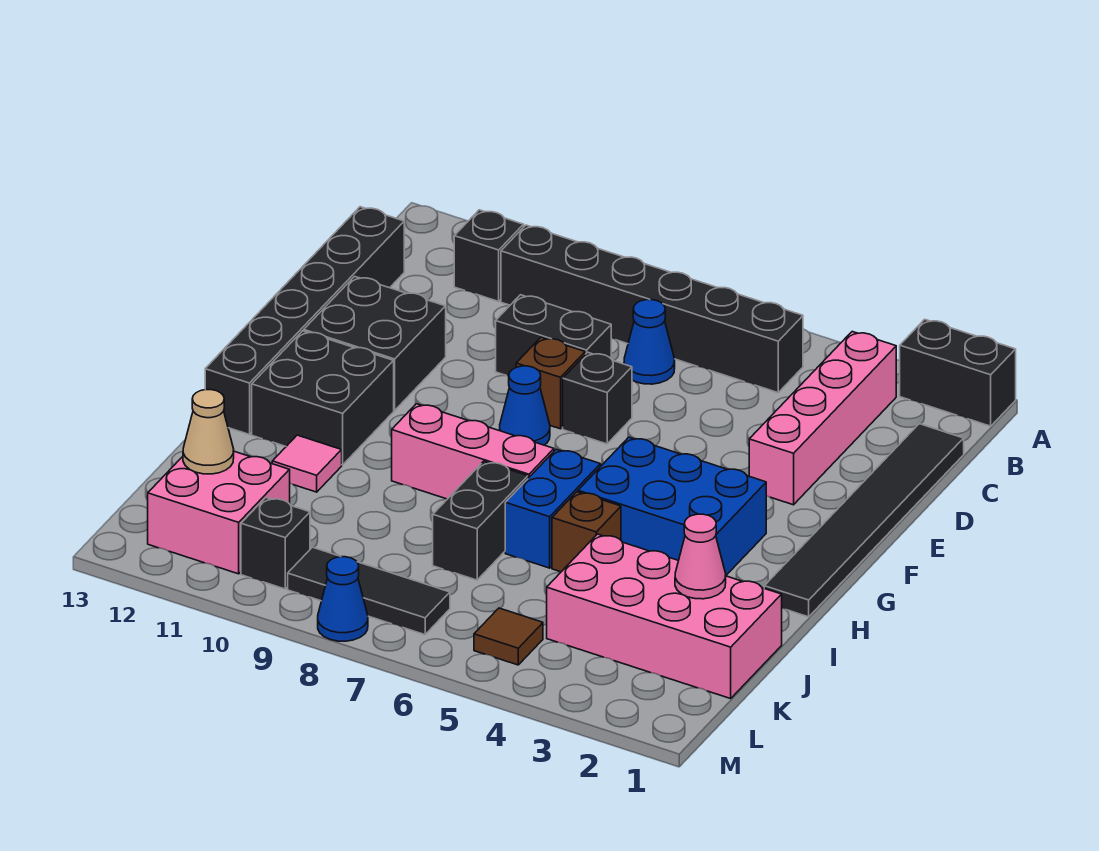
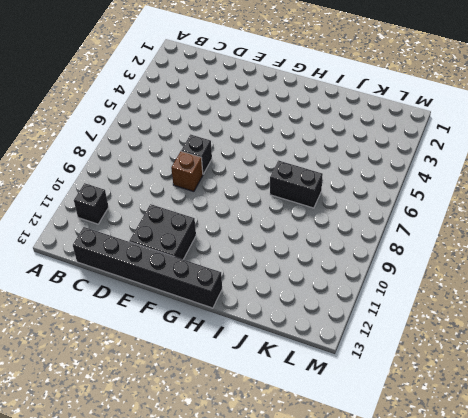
none -> black 1x2 brick [900,319,1016,426]
none -> pink 1x4 brick [749,332,896,505]
none -> black 1x6 brick [501,225,803,393]

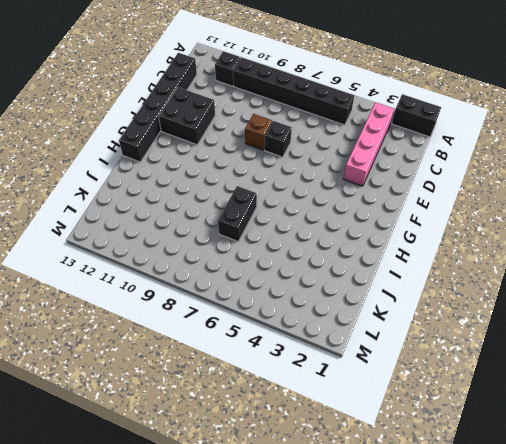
none -> black 1x6 tile [764,424,964,617]
none -> blue 1x1 cone [624,300,675,384]
none -> black 1x2 brick [496,295,611,376]

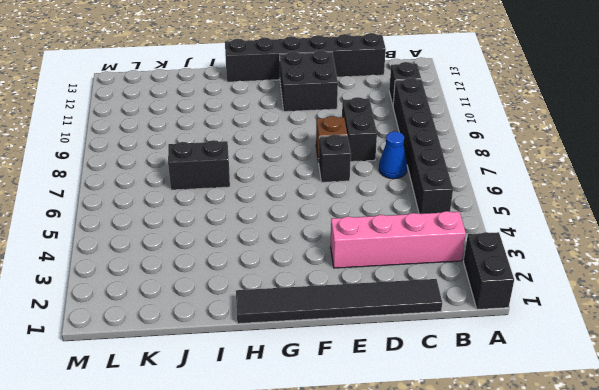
none -> blue 1x1 cone [500,366,550,445]
none -> blue 2x3 brick [578,437,766,575]
none -> black 2x2 brick [252,331,394,465]

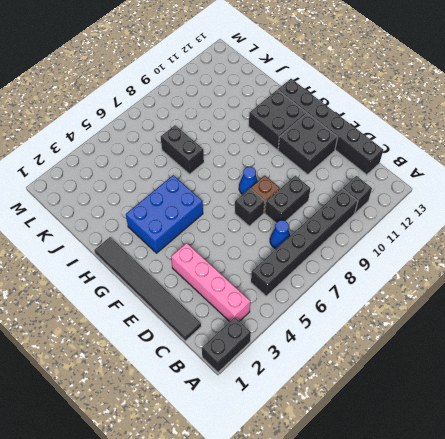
none -> blue 1x2 brick [505,449,601,568]
none -> pink 1x3 brick [392,404,554,499]
none -> brown 1x1 brick [552,492,621,572]

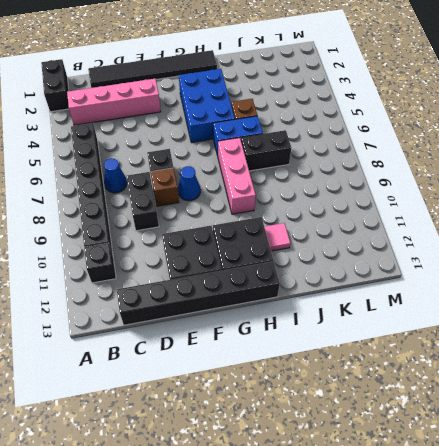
none -> pink 2x4 brick [547,534,782,699]
none -> pink 2x2 brick [148,451,290,574]
none -> brown 1x1 tile [474,608,543,665]

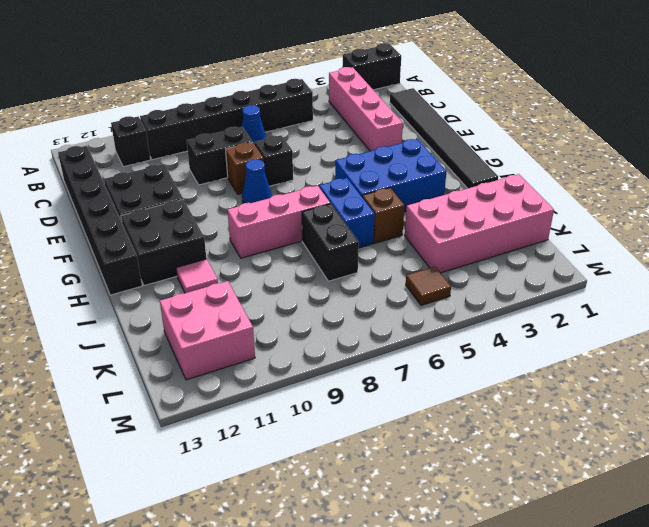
none -> black 1x3 tile [288,547,450,635]
none -> black 1x1 brick [241,498,310,589]
none -> blue 1x1 cone [318,557,368,641]

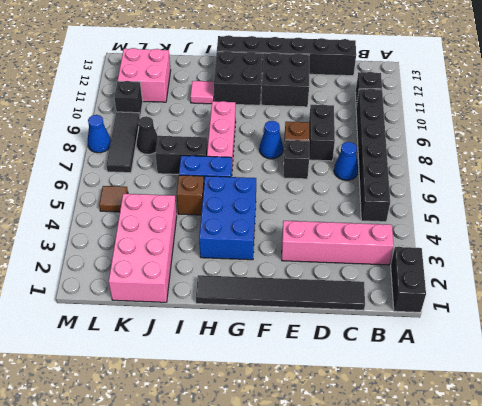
black 1x1 cone [136,116,158,154] -> none
none -> pink 1x1 cone [675,514,726,599]
none -> tan 1x1 cone [183,390,234,474]

